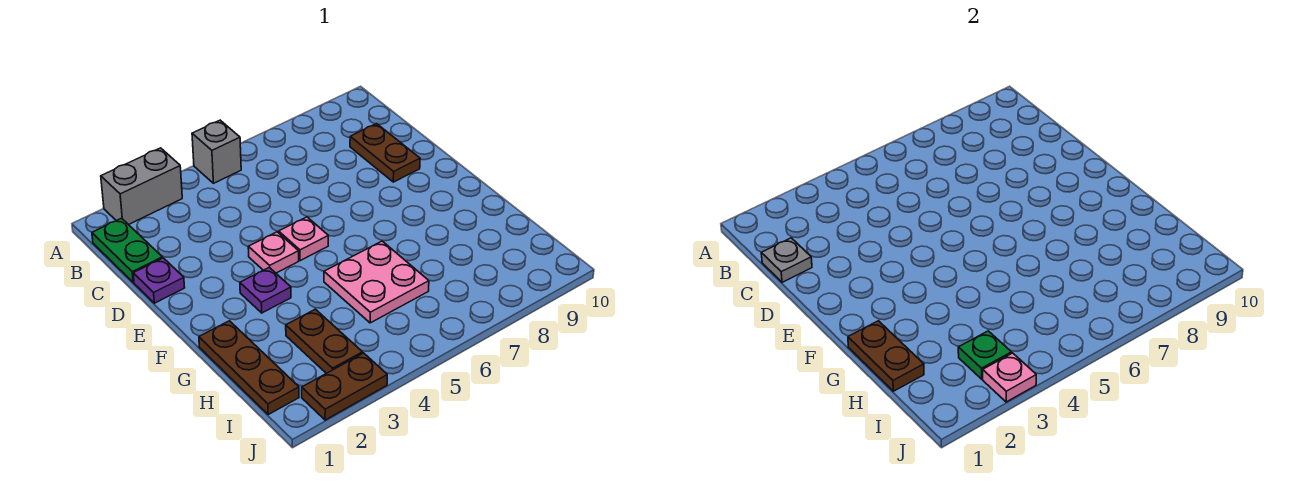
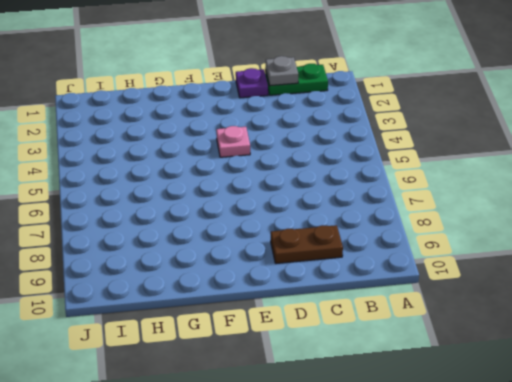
none -> grey 1x2 brick [101,148,182,225]
none -> grey 1x1 brick [192,120,241,183]
none -> pink 1x1 plate [279,217,328,261]

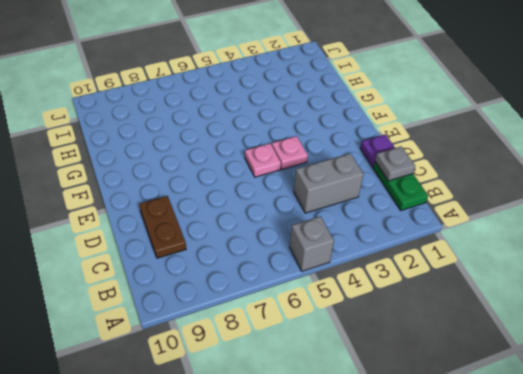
grey 1x2 brick [294,153,364,213] -> grey 1x2 brick moved to [101,148,182,225]
none -> purple 1x1 plate [240,267,291,313]
none -> brown 1x3 plate [199,321,299,414]
none -> pink 2x2 plate [324,241,429,323]

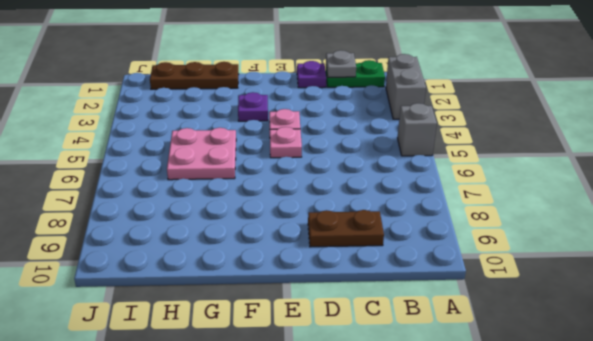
none -> brown 1x2 plate [286,309,362,373]
none -> brown 1x2 plate [302,353,387,420]
none -> brown 1x2 plate [848,321,924,391]

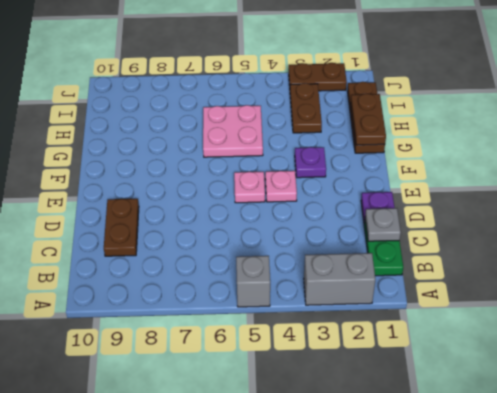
none -> green 1x1 plate [958,331,1011,379]
none -> pink 1x1 plate [983,353,1036,402]

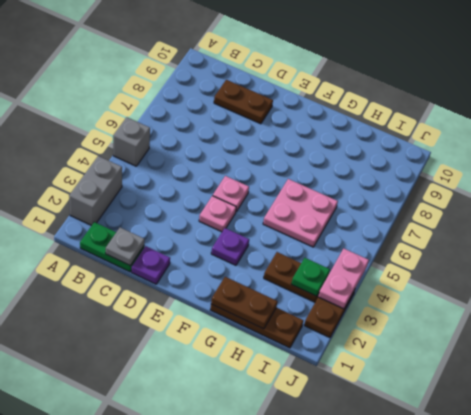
pink 1x2 plate [318,249,369,309] -> pink 1x1 plate [983,353,1036,402]

